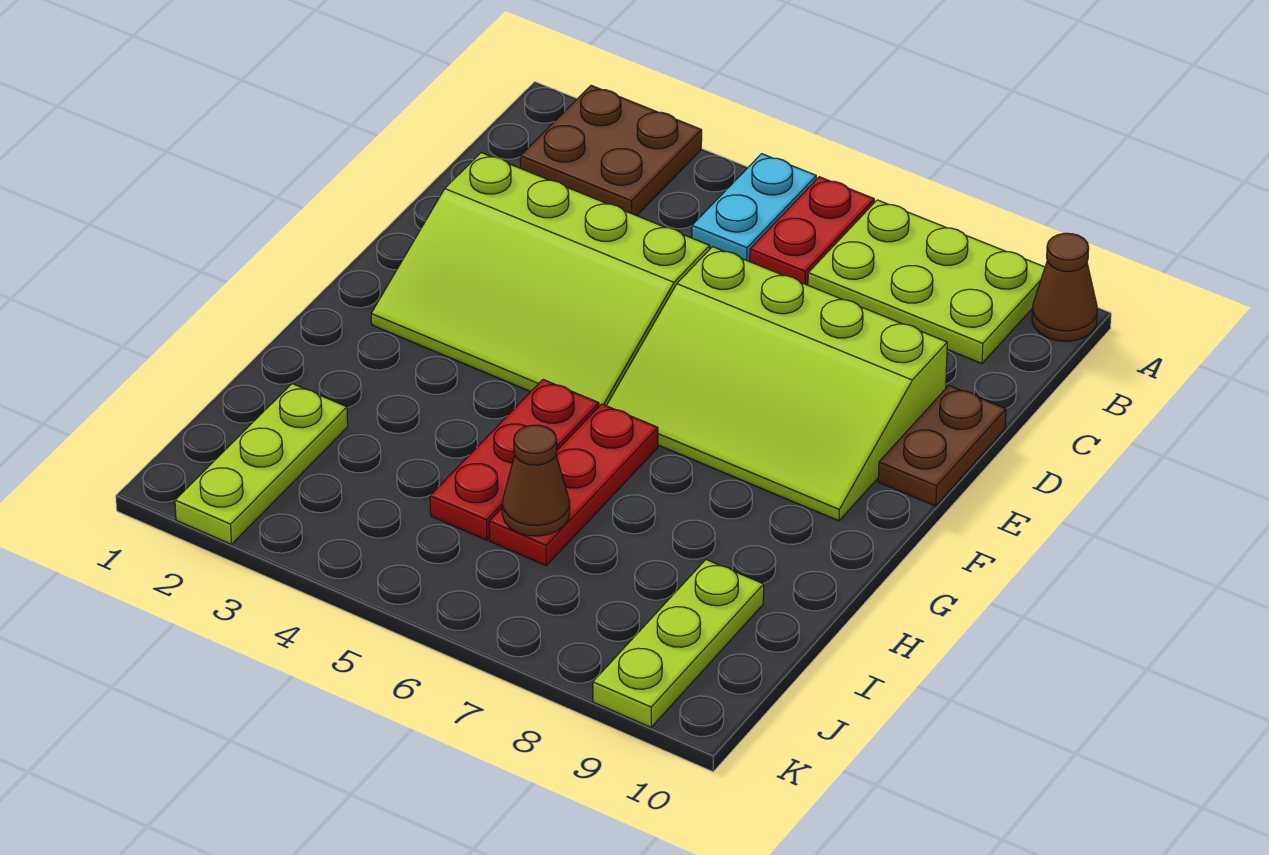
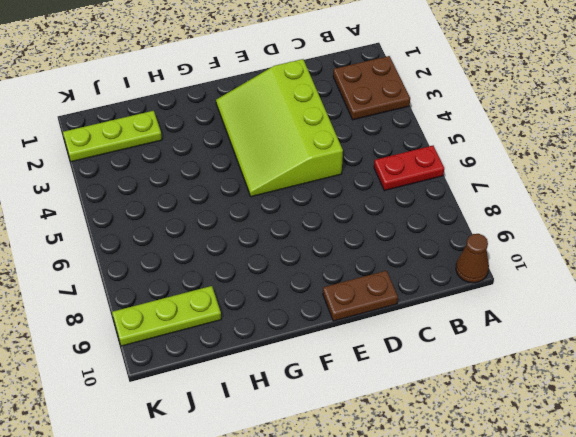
none -> cyan 1x2 plate [692,154,816,261]
none -> lime 2x3 plate [808,200,1045,364]
none -> lime 3x4 slope [607,247,947,521]

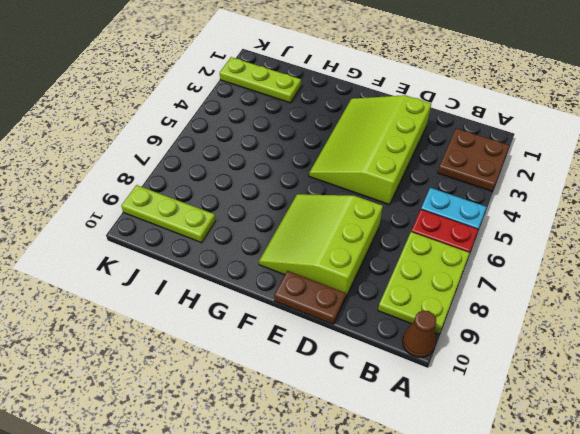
lime 3x3 slope [259,194,383,298] -> lime 3x4 slope [607,247,947,521]
none -> red 1x3 plate [430,379,599,540]
none -> red 1x3 plate [489,404,658,565]
none -> brown 1x1 cone [502,425,570,536]

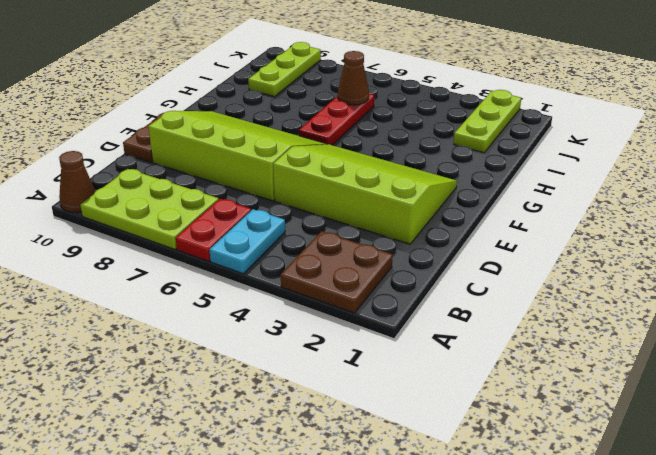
none -> red 1x3 plate [430,379,599,540]

